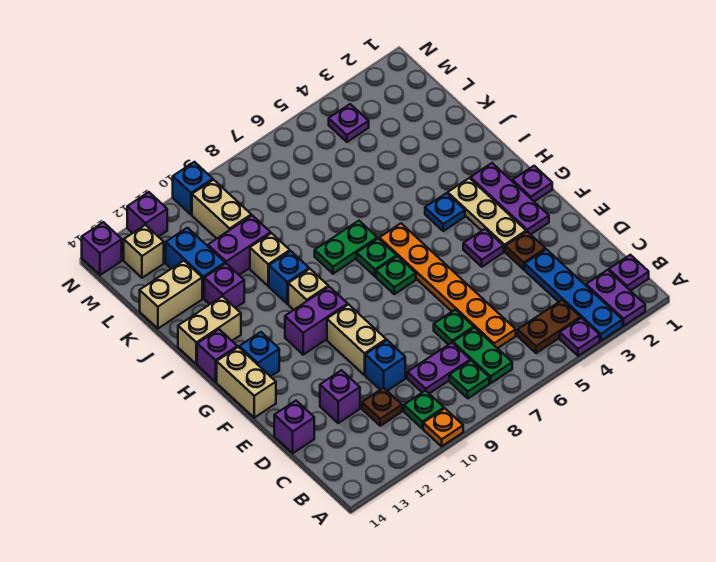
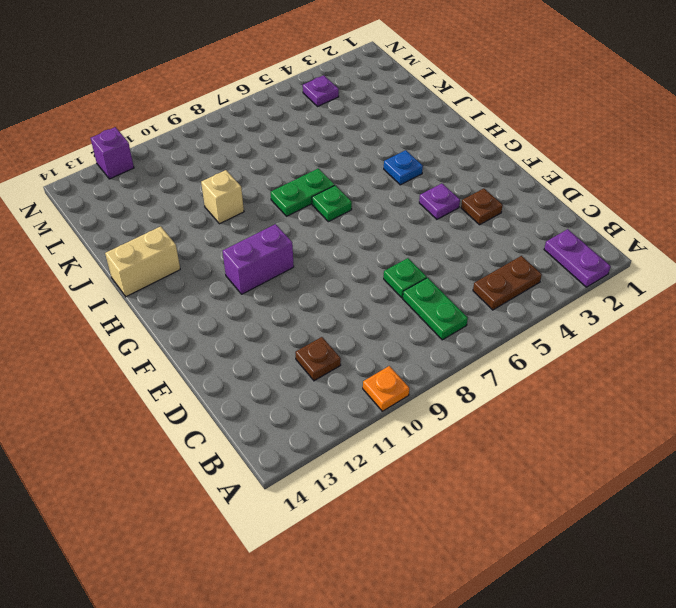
none -> blue 1x4 plate [525,249,623,341]
none -> purple 1x1 plate [560,318,600,356]
none -> purple 1x1 plate [609,255,649,291]
none -> green 1x1 plate [449,361,489,398]

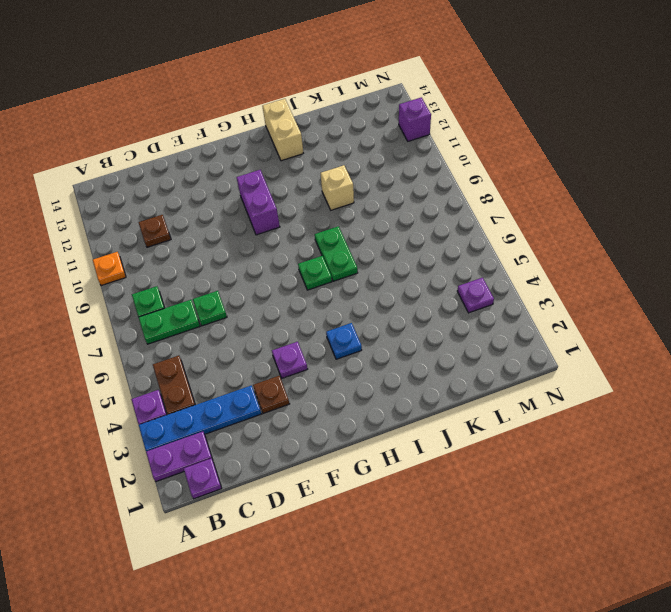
none -> green 1x1 plate [404,390,444,429]
none -> orange 1x6 plate [379,223,516,348]
none -> purple 1x2 plate [407,343,470,394]
none -> blue 1x1 brick [365,340,405,391]

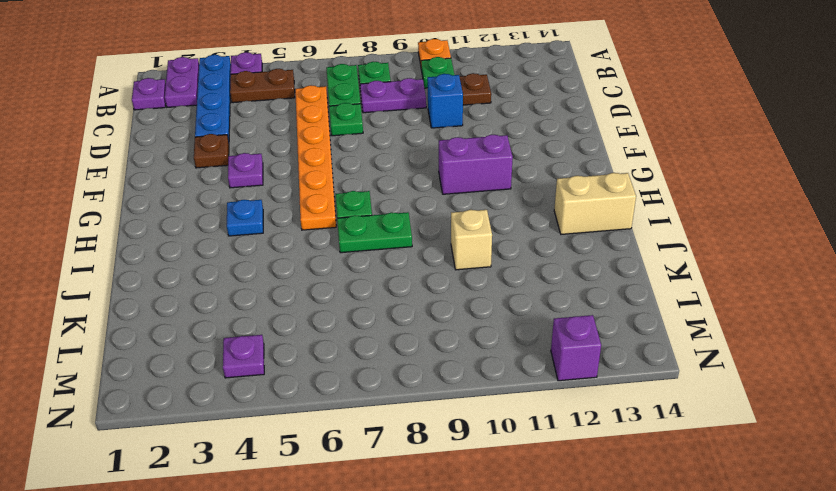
none -> purple 1x1 brick [320,370,360,423]
none -> purple 1x1 brick [274,401,314,453]
none -> tan 1x2 brick [327,305,386,375]
none -> purple 1x3 plate [470,163,549,234]

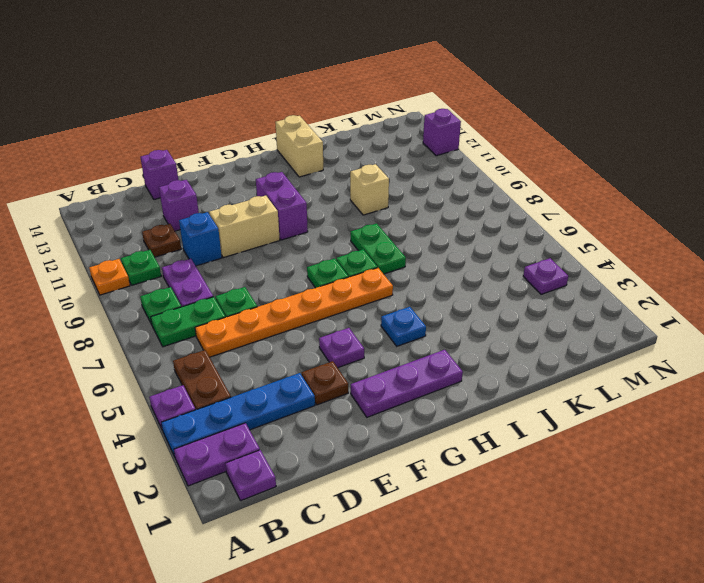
none -> tan 1x3 plate [448,178,526,252]
none -> tan 1x2 brick [217,347,276,418]
none -> purple 1x1 plate [512,166,552,202]
none -> blue 1x1 brick [239,332,279,377]

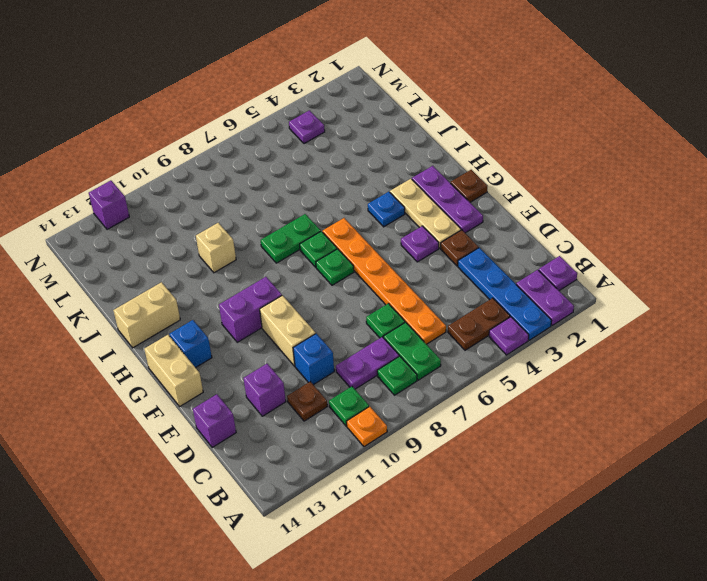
brown 1x1 plate [451,170,487,202] -> purple 1x1 plate [512,166,552,202]
none -> tan 1x1 brick [288,269,328,310]
none -> purple 1x1 brick [197,329,237,382]
none -> blue 1x1 brick [269,251,309,304]
none -> purple 1x1 brick [204,263,244,308]

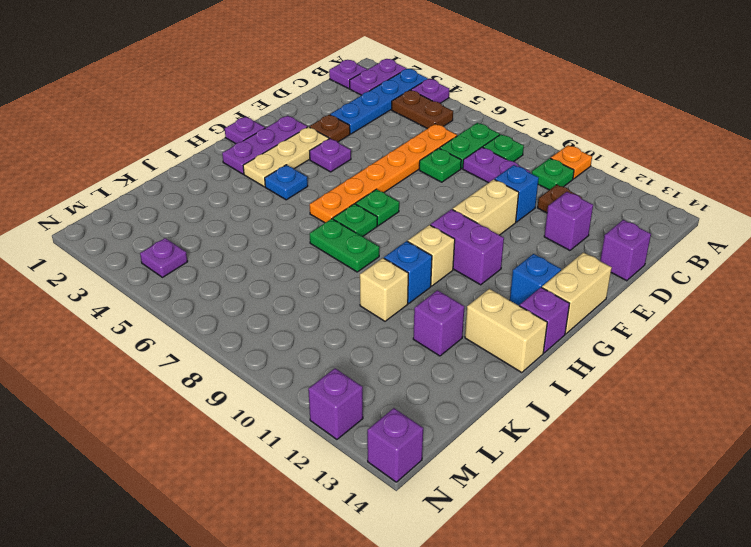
none -> purple 1x2 brick [208,215,271,275]
none -> blue 1x2 brick [166,228,225,298]
none -> tan 1x2 brick [140,261,202,329]
none -> tan 1x2 brick [192,180,251,239]

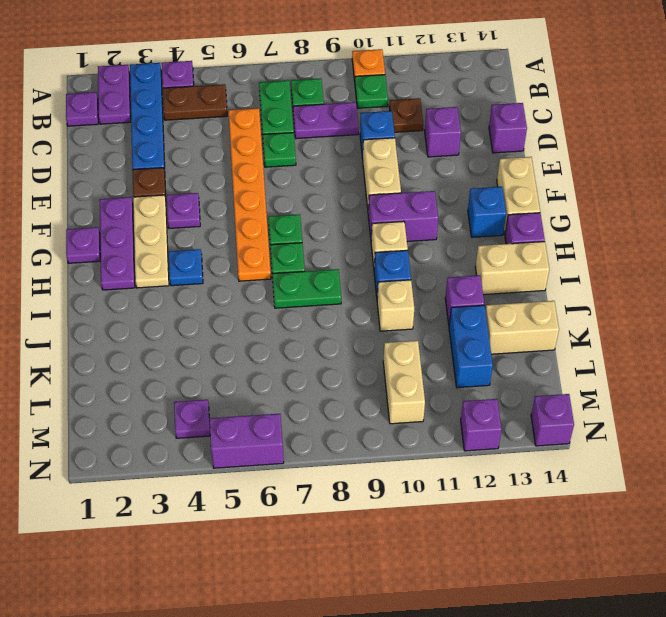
purple 1x2 brick [210,414,284,468] -> purple 1x2 brick moved to [208,215,271,275]
none -> tan 1x1 brick [124,225,164,278]
none -> blue 1x1 brick [173,162,213,215]

